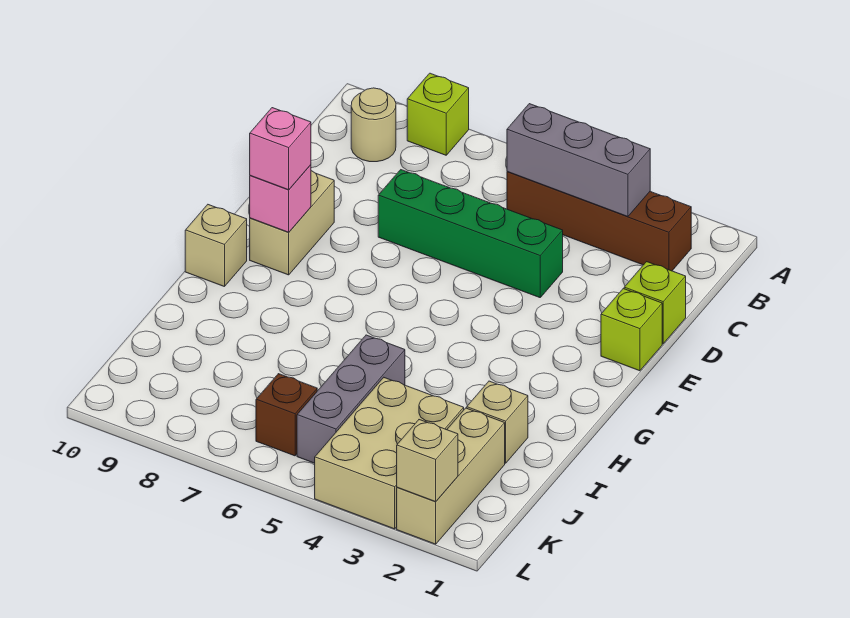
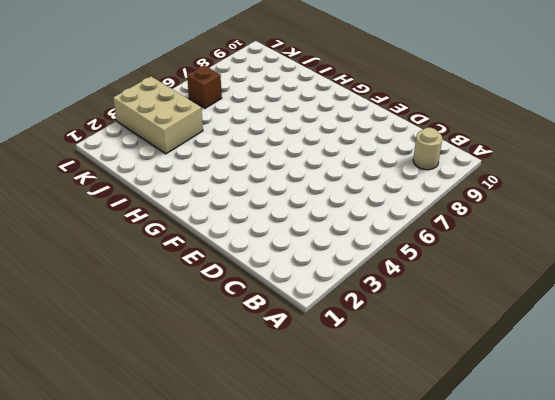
none -> lime 1x1 brick [407,73,469,155]
none -> brown 1x4 brick [507,172,691,271]
none -> lime 1x1 brick [624,262,686,344]

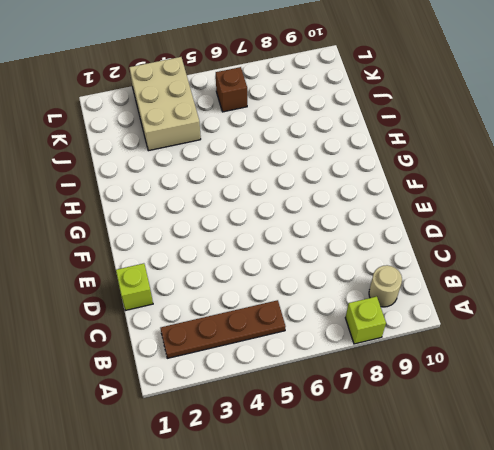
brown 1x4 plate [160,300,286,358] -> brown 1x4 brick [507,172,691,271]
none -> green 1x4 brick [378,170,563,298]
none -> lime 1x1 brick [601,289,662,371]
none -> tan 1x2 brick [250,171,334,275]

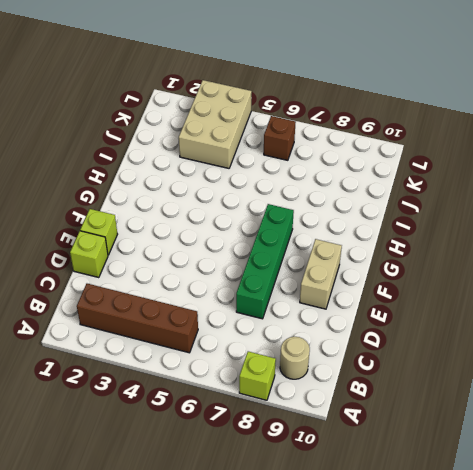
green 1x4 brick [236,204,294,319] -> green 1x4 brick turned to [378,170,563,298]
none -> tan 1x1 brick [185,205,247,287]
none -> tan 1x1 brick [467,381,528,463]
none -> grey 1x3 brick [297,335,405,463]

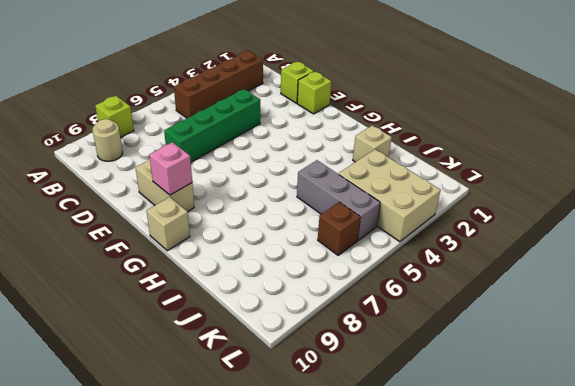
none -> tan 1x3 brick [397,408,505,544]
none -> grey 1x3 brick [507,104,650,217]
none -> tan 1x1 brick [397,420,458,502]

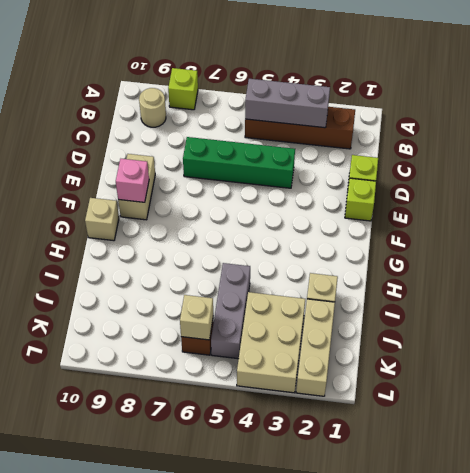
tan 1x1 brick [180,295,213,340] -> tan 1x1 brick moved to [397,420,458,502]
none -> pink 1x1 brick [250,108,311,190]

